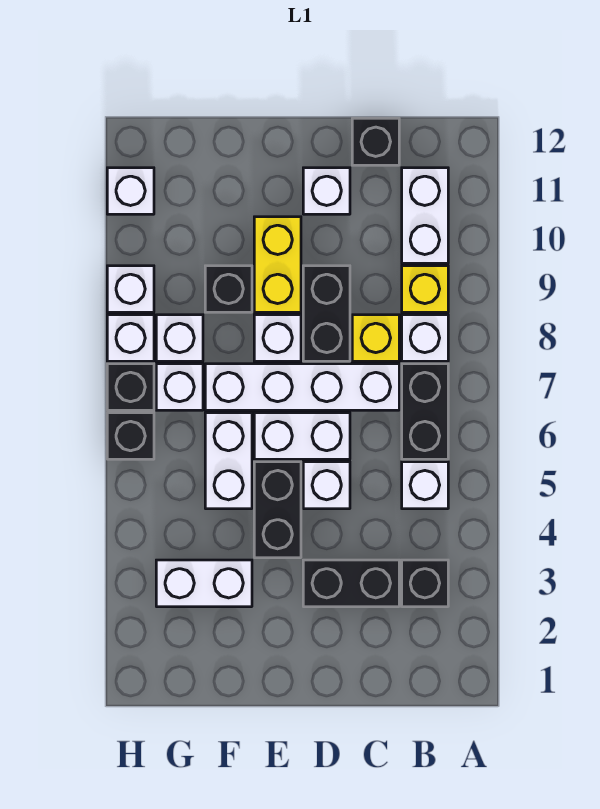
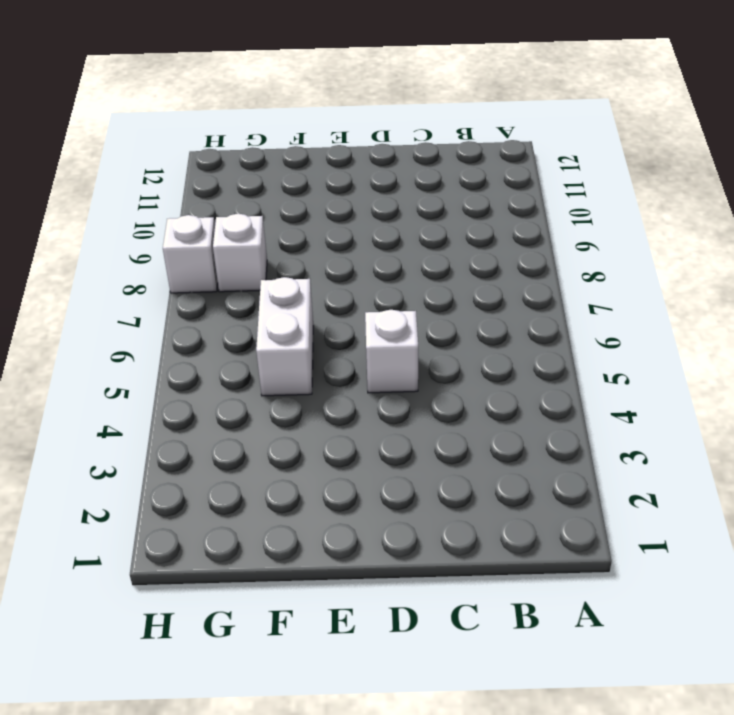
none -> black 1x1 brick [402,560,448,607]
none -> white 1x1 brick [402,462,448,509]
none -> black 1x2 brick [402,364,448,459]

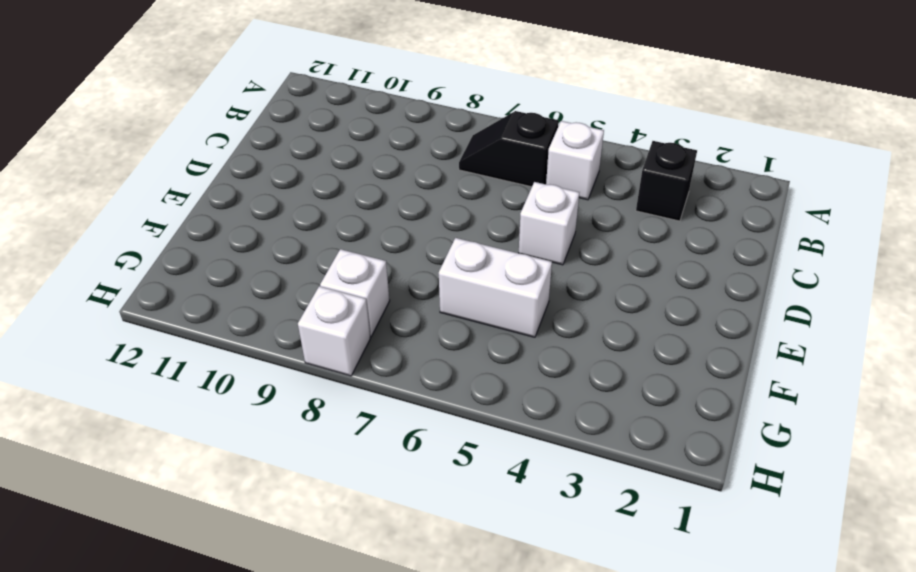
black 1x2 slope [459,111,559,187] -> black 1x2 brick [402,364,448,459]
none -> white 1x1 brick [402,315,448,361]
none -> yellow 1x1 brick [402,266,448,312]
none -> white 1x2 brick [402,168,448,263]

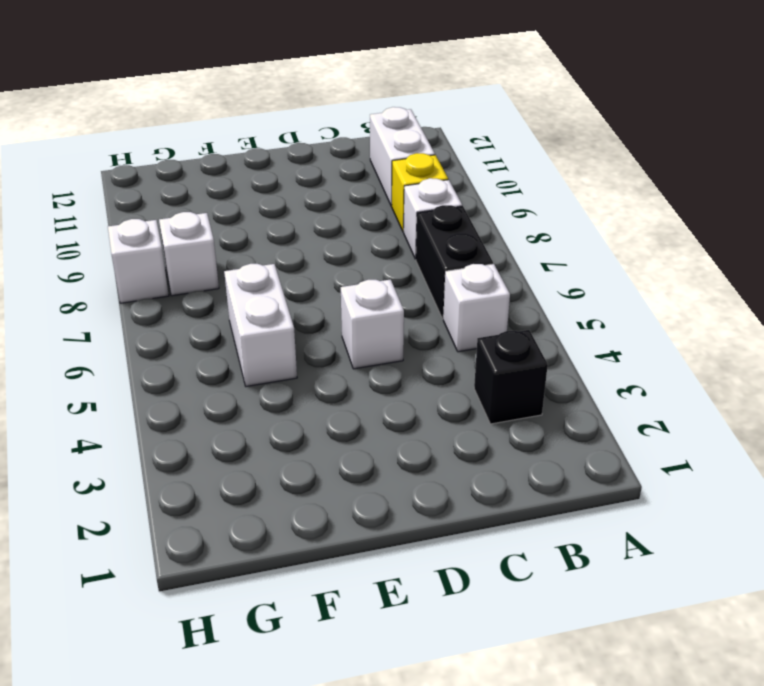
none -> black 1x2 brick [303,560,399,607]
none -> white 1x4 brick [205,364,399,410]
none -> yellow 1x1 brick [352,315,399,361]

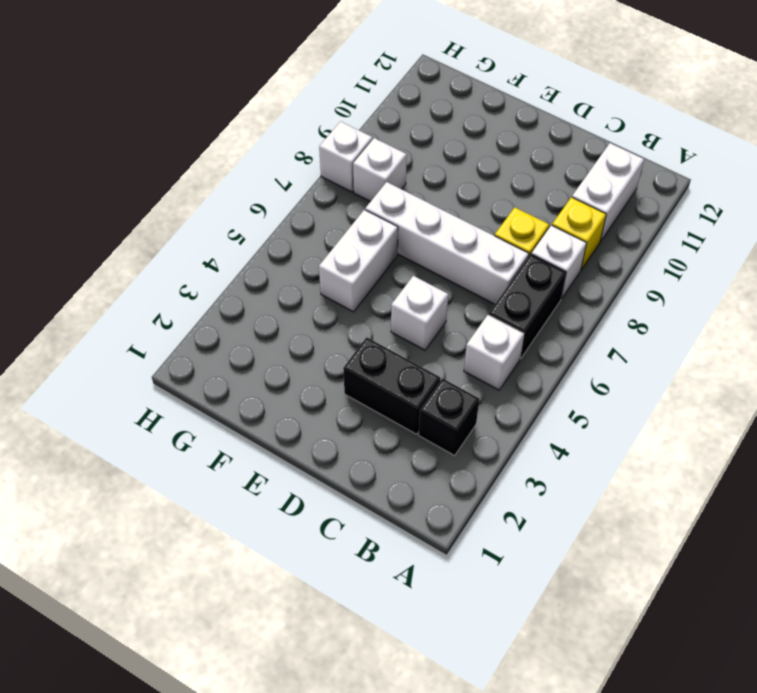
none -> black 1x1 brick [352,118,399,165]
none -> white 1x2 brick [254,413,350,459]
none -> black 1x2 brick [303,266,350,361]

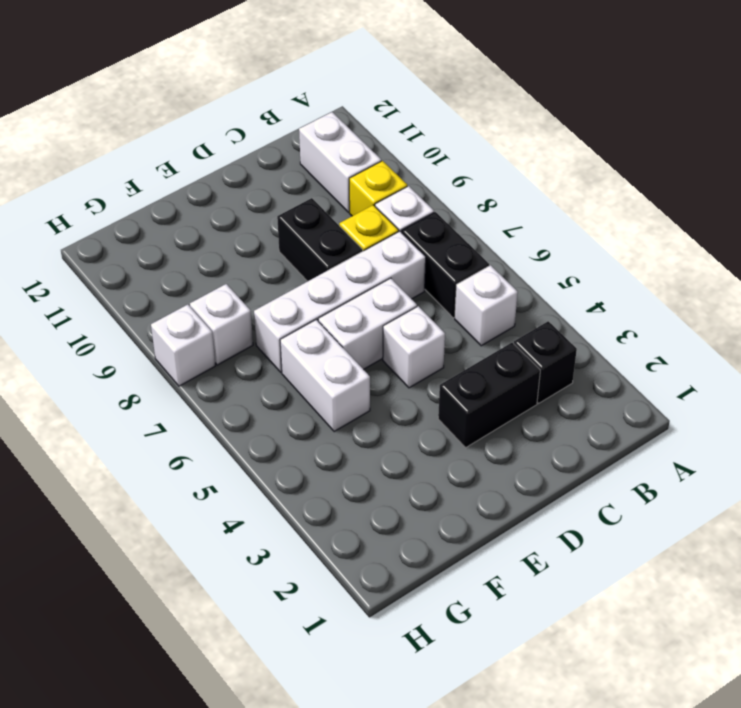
none -> black 1x1 brick [352,118,399,165]
none -> white 1x1 brick [303,168,350,214]
none -> black 1x2 brick [254,462,301,558]

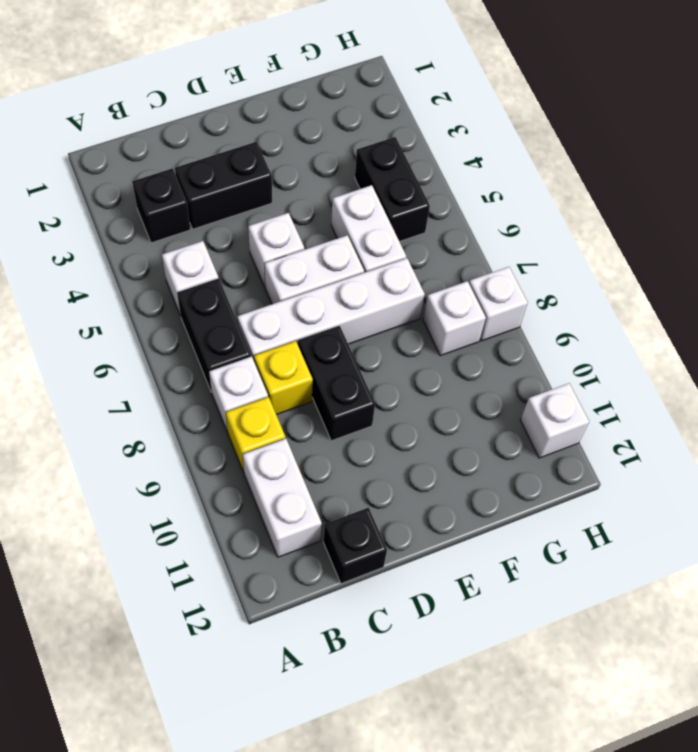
black 1x2 brick [355,137,430,241] -> black 1x2 brick moved to [254,462,301,558]
none -> white 1x1 brick [303,168,350,214]
none -> white 1x1 brick [254,315,301,361]
none -> yellow 1x2 brick [254,217,301,312]

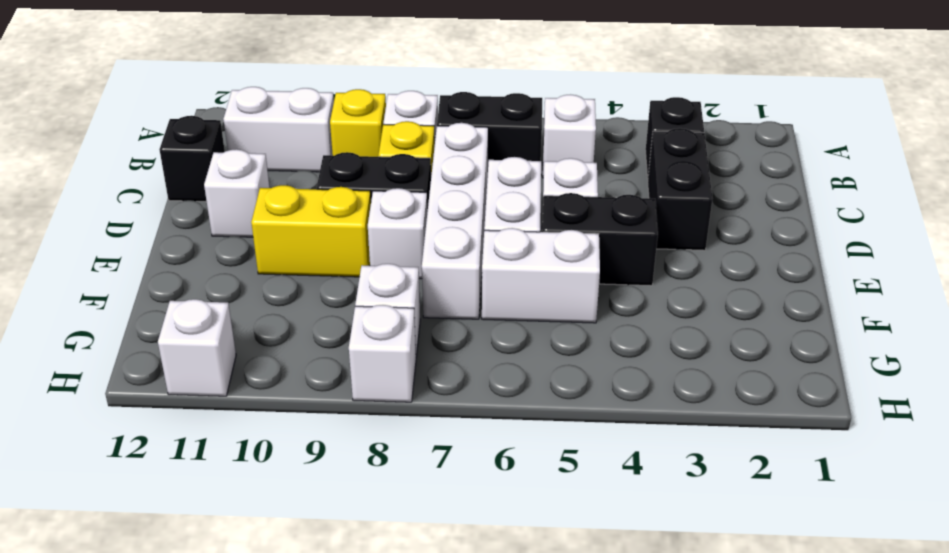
none -> white 1x2 brick [156,560,252,607]
none -> black 1x1 brick [205,266,252,312]
none -> white 1x1 brick [156,364,203,410]

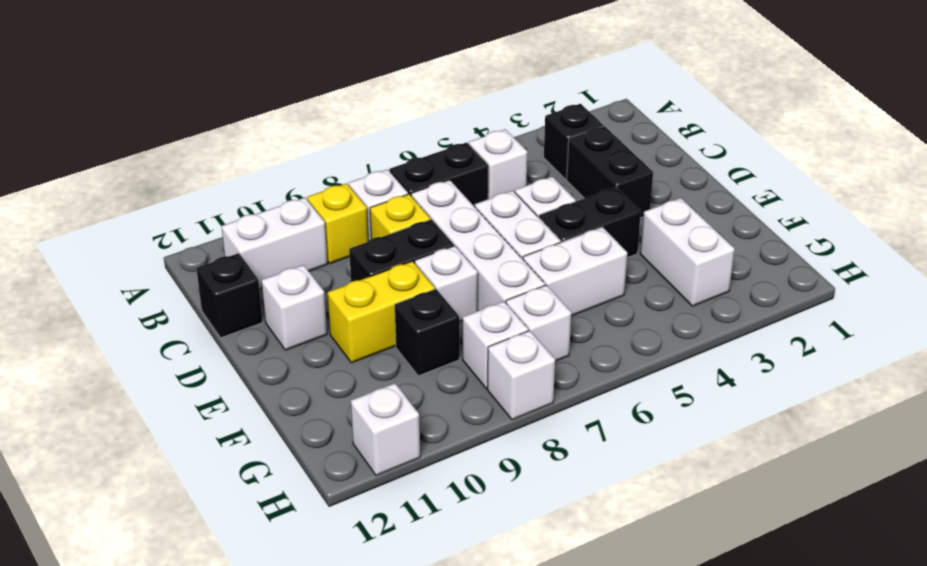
none -> black 1x1 brick [107,413,154,459]
none -> black 1x1 brick [107,364,154,410]
none -> white 1x1 brick [107,266,154,312]

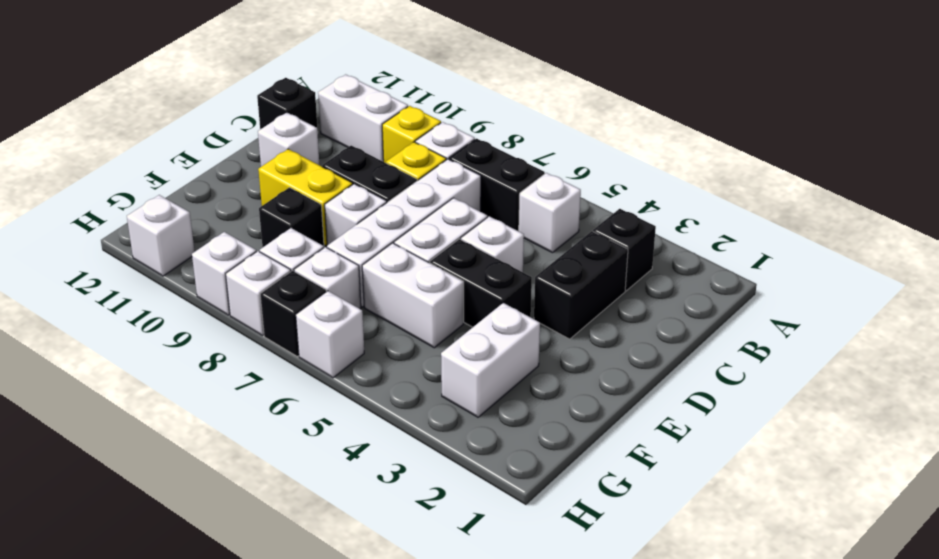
white 1x1 brick [296,291,364,378] -> black 1x1 brick [107,413,154,459]

